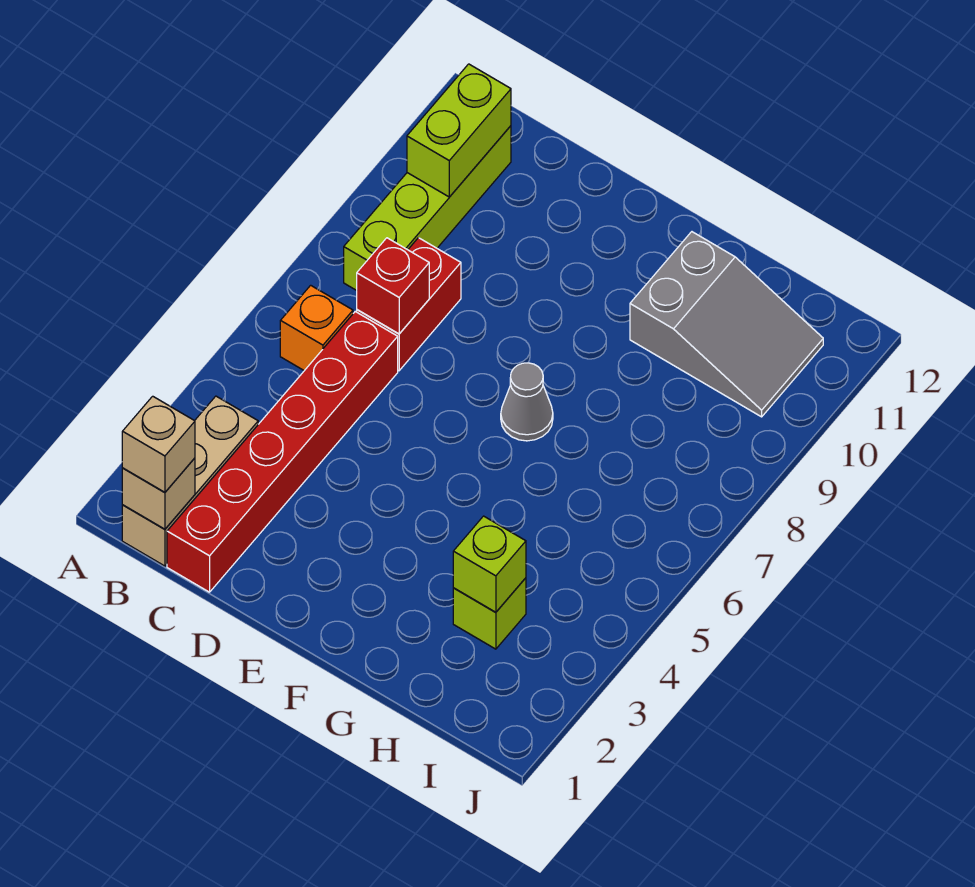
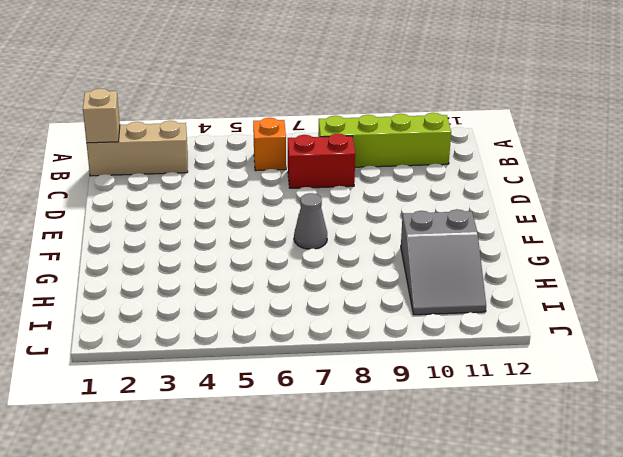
none -> red 1x6 brick [167,312,398,592]
none -> lime 1x1 brick [453,578,526,649]
none -> lime 1x2 brick [407,64,511,197]

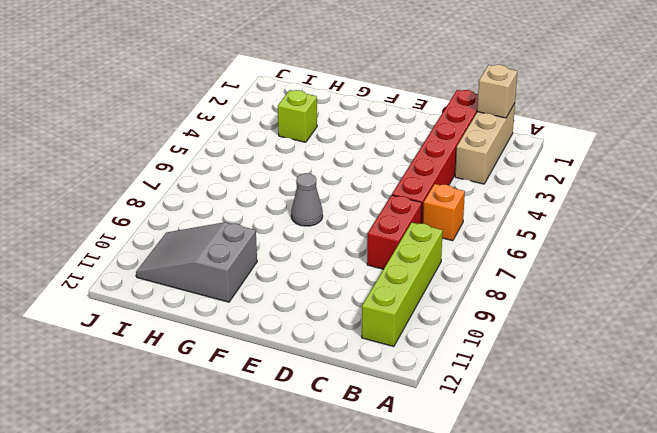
none -> lime 1x2 brick [407,64,511,197]
none -> red 1x1 brick [357,238,429,334]
none -> lime 1x1 brick [453,516,526,612]

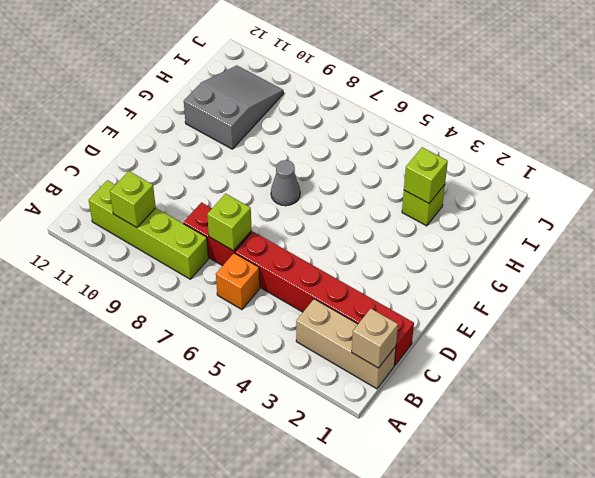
lime 1x1 brick [110,171,156,228] -> lime 1x2 brick [407,64,511,197]
lime 1x1 brick [207,194,252,251] -> red 1x1 brick [357,238,429,334]
none -> tan 1x1 brick [122,396,195,492]

